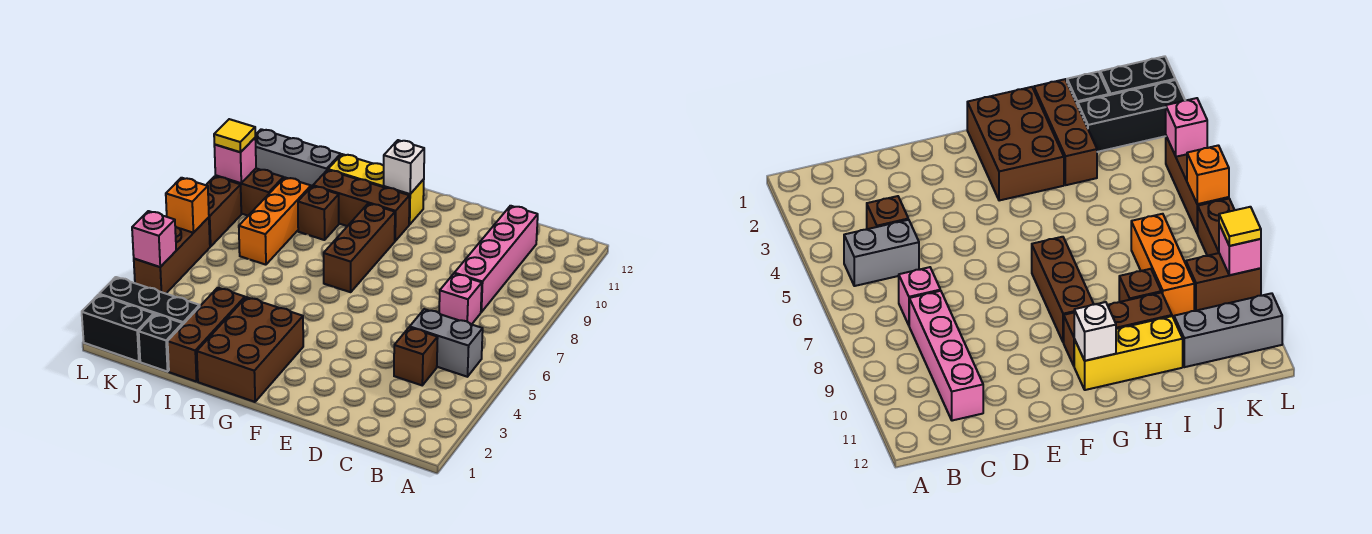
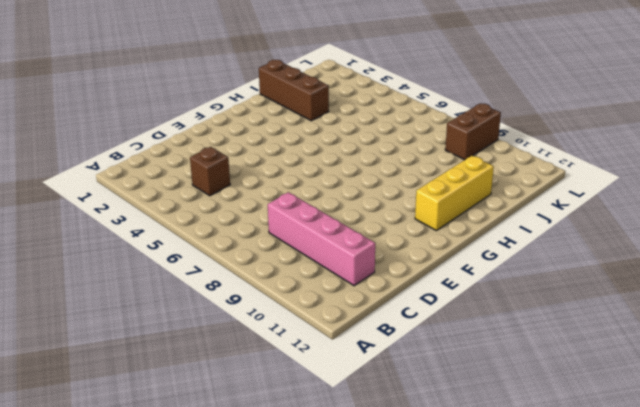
none -> grey 1x2 brick [410,309,483,377]
none -> pink 1x1 brick [439,274,482,324]
none -> brown 2x3 brick [197,297,303,402]

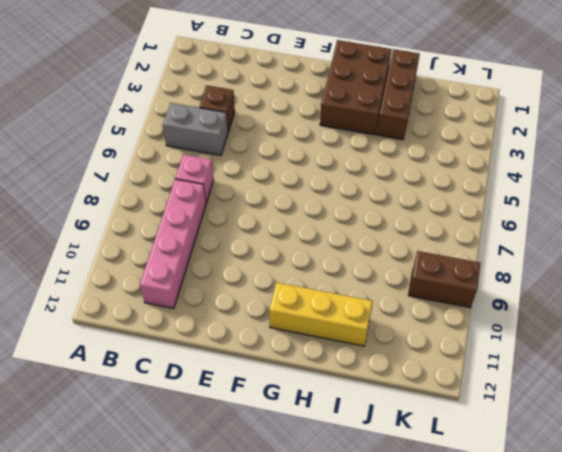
none -> brown 1x3 brick [324,203,395,292]
none -> brown 1x3 brick [313,170,410,241]
none -> brown 1x1 brick [298,186,339,240]

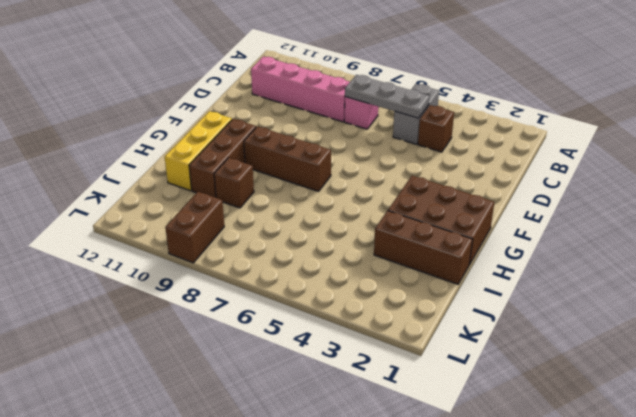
grey 1x3 plate [345,75,429,118] -> none
none -> black 1x1 brick [139,314,183,372]
none -> black 1x3 brick [99,277,200,324]
none -> orange 1x3 brick [239,178,311,265]

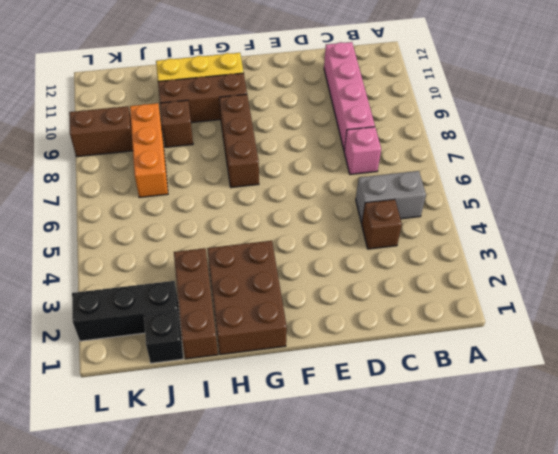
none -> grey 1x3 brick [255,129,341,187]
none -> black 1x2 brick [82,295,154,362]
none -> brown 1x3 brick [134,217,210,294]

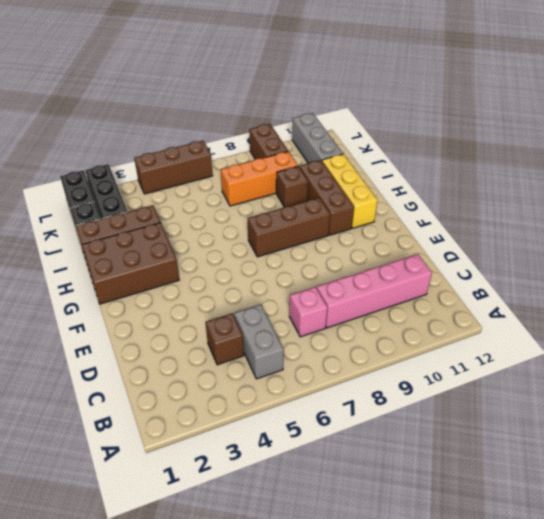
none -> brown 1x2 brick [206,176,241,247]
none -> white 1x1 brick [384,140,424,194]
none -> pink 1x1 brick [132,211,176,267]

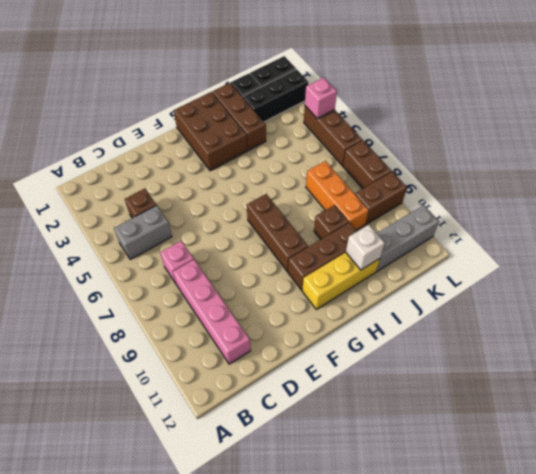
white 1x1 brick [346,225,385,270] -> white 1x1 brick moved to [384,140,424,194]
none -> orange 1x1 brick [166,178,209,233]
none -> pink 1x1 brick [214,138,256,183]
none -> yellow 1x1 tile [214,119,255,152]

